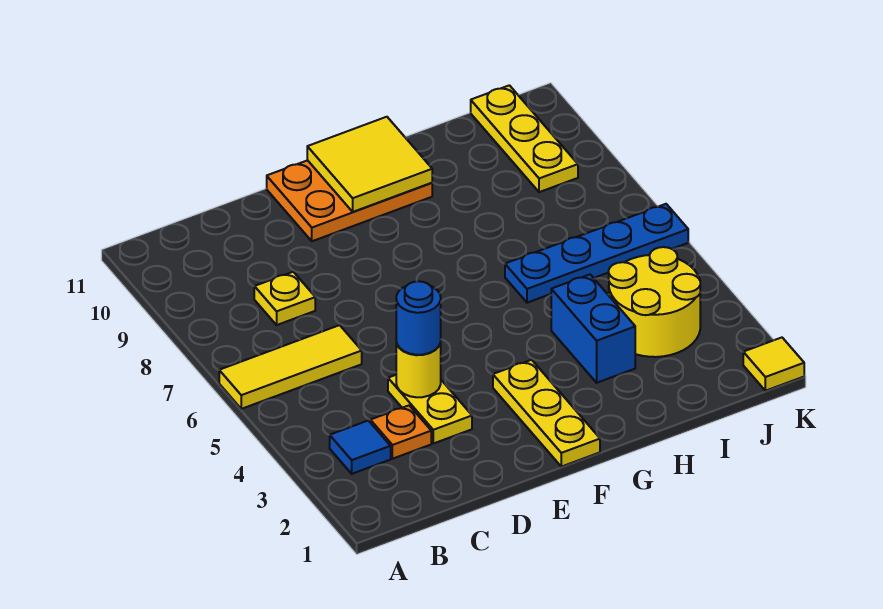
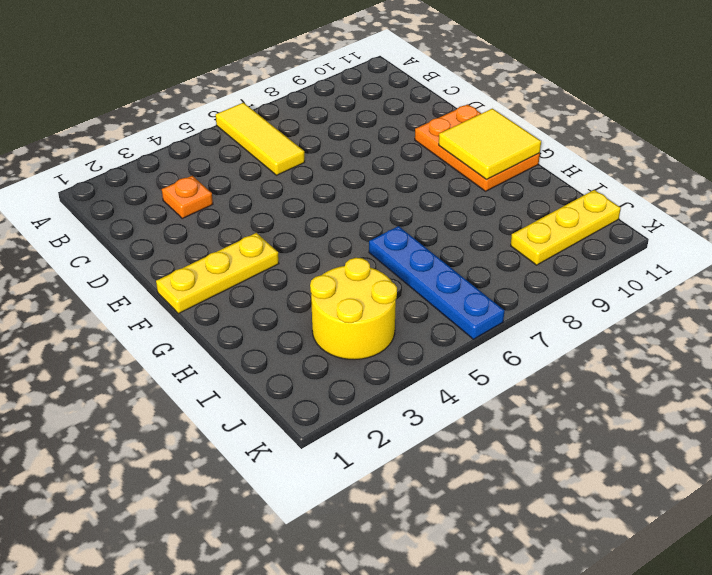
none -> blue 1x1 tile [330,421,391,474]
none -> yellow 1x1 plate [254,272,315,325]
none -> yellow 1x2 plate [388,375,472,443]

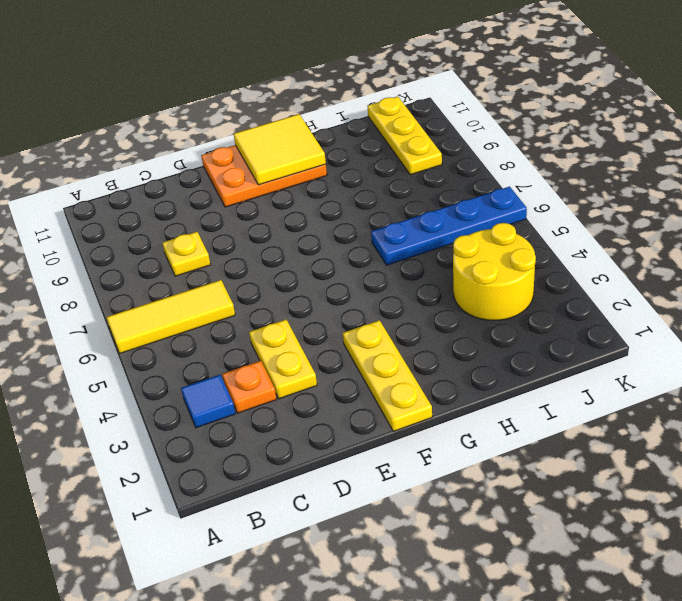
none -> blue 1x2 brick [551,274,635,383]
none -> yellow 1x1 tile [743,338,804,391]
none -> yellow 1x1 round brick [396,342,441,397]

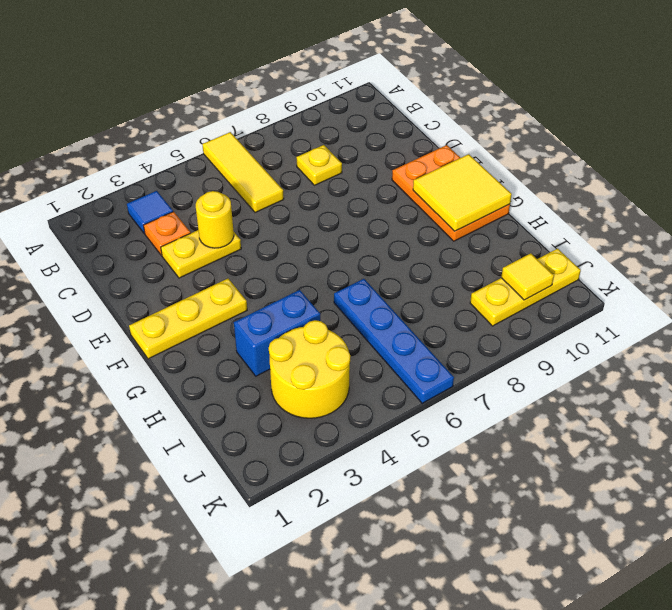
yellow 1x1 tile [501,253,554,300] -> yellow 1x1 tile moved to [743,338,804,391]
none -> blue 1x1 round brick [396,281,441,355]

